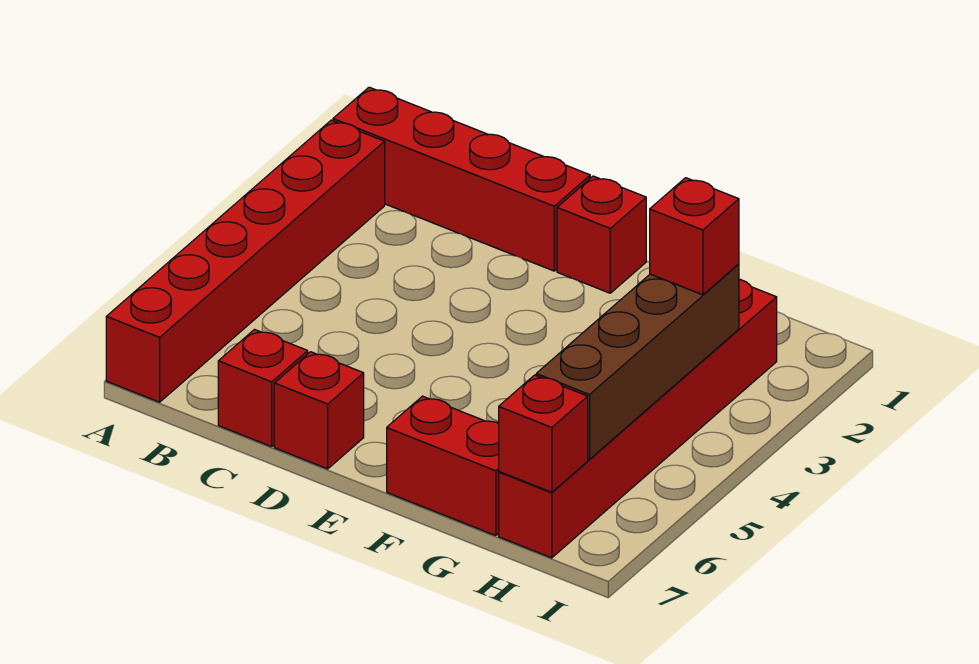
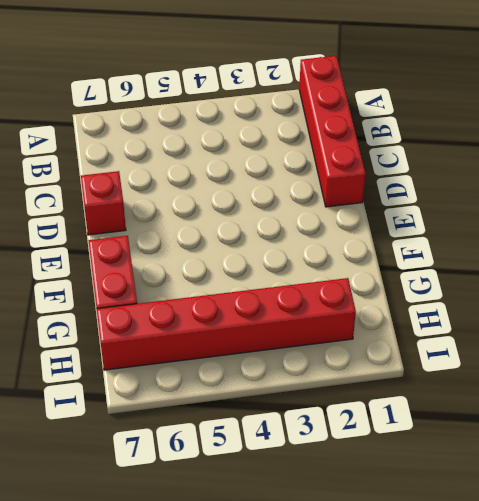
none -> red 1x6 brick [106,120,385,402]
none -> red 1x1 brick [218,330,308,447]

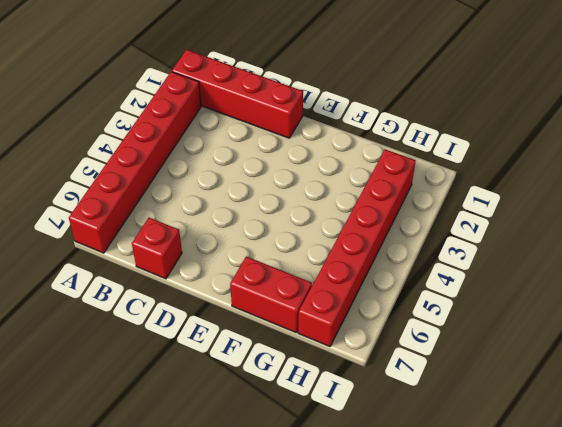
none -> red 1x1 brick [274,352,364,469]
none -> red 1x1 brick [557,176,646,293]

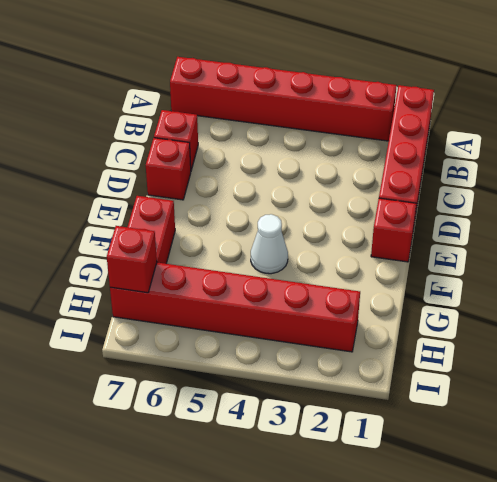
white 1x1 cone [251,214,288,274] -> none
none -> brown 1x4 brick [536,264,739,459]
none -> red 1x1 brick [650,178,739,295]

